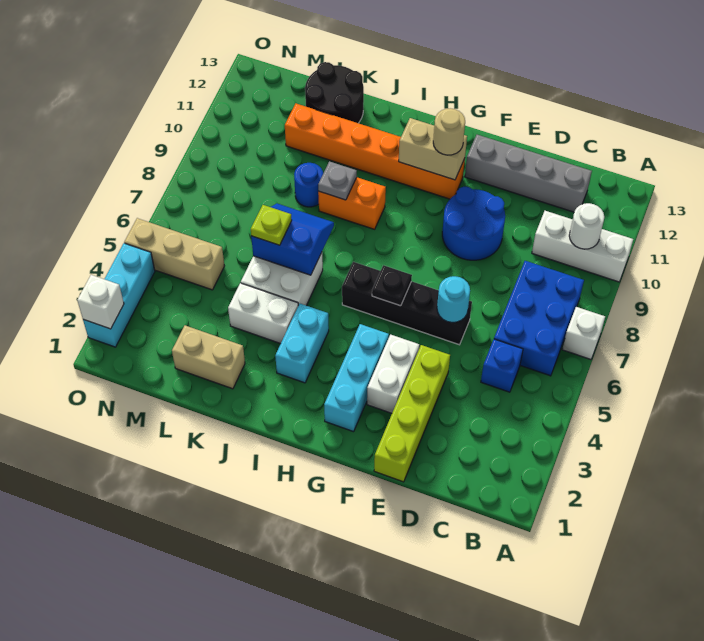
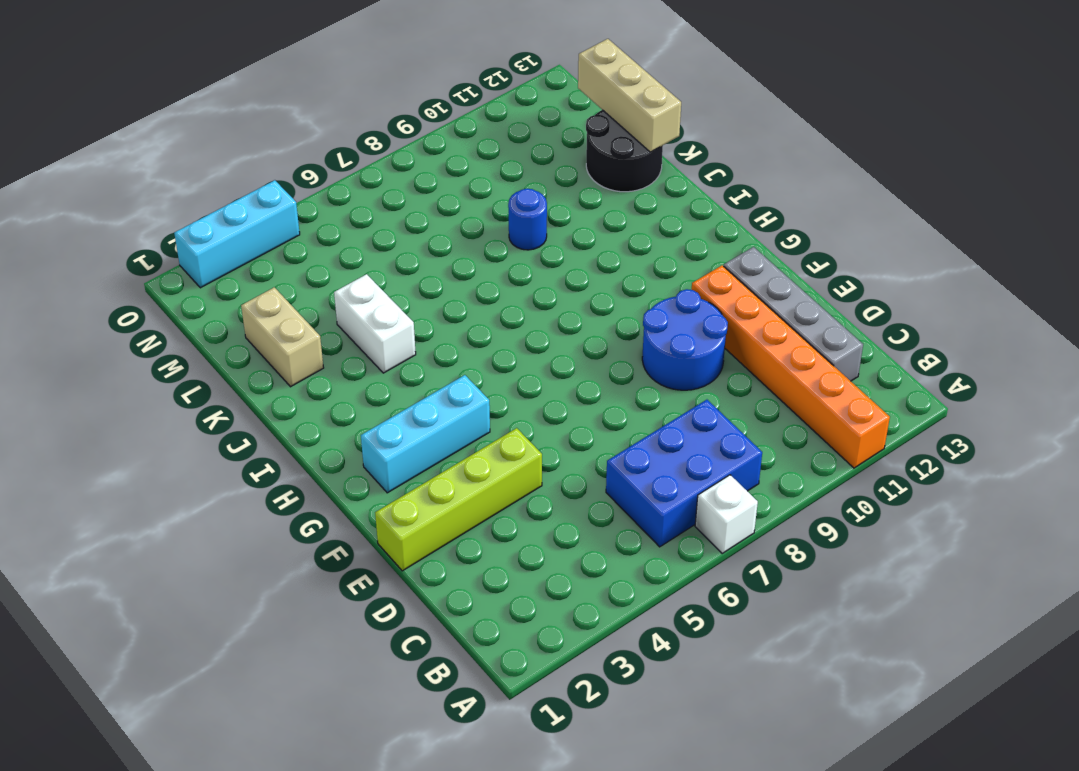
orange 1x6 brick [692,265,890,468] -> orange 1x6 brick moved to [285,103,465,199]
tan 1x3 brick [578,39,681,152] -> tan 1x3 brick moved to [124,218,224,290]
none -> white 1x3 brick [532,211,633,282]
none -> blue 1x1 brick [481,339,523,392]
none -> black 1x4 brick [342,262,472,345]

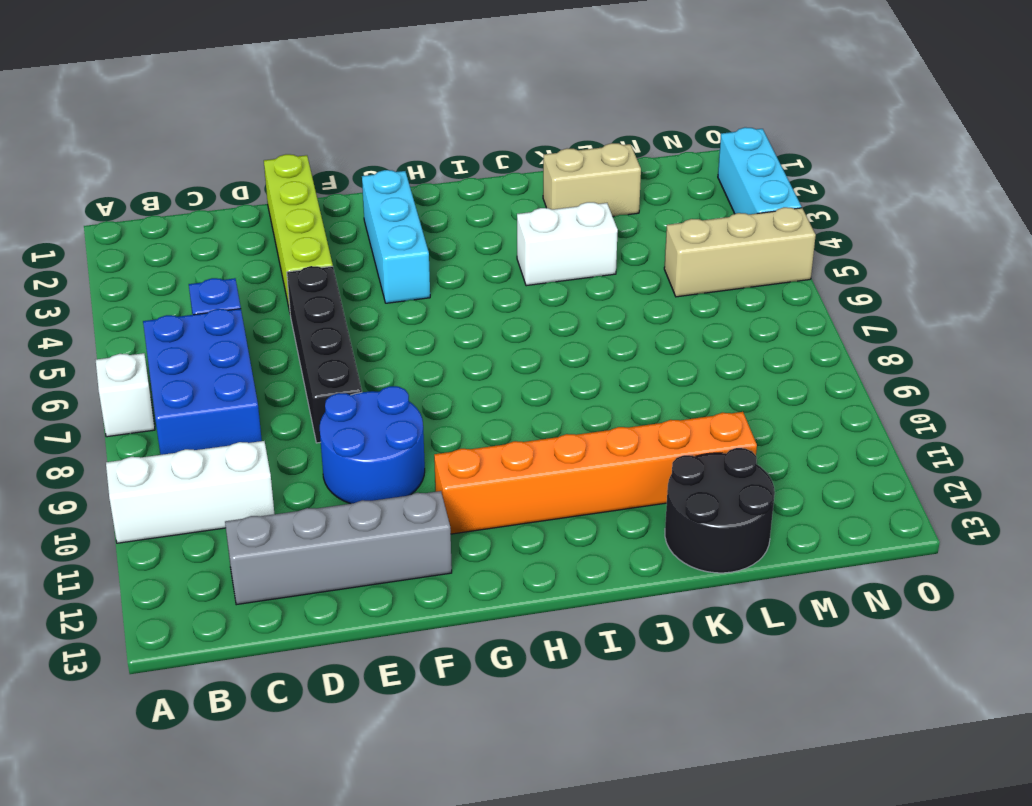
black 1x4 brick [287,266,362,443] -> black 1x4 brick turned to [342,262,472,345]
none -> white 1x2 brick [367,335,419,413]
none -> cyan 1x2 brick [275,304,329,383]
none -> orange 1x2 brick [318,177,386,229]

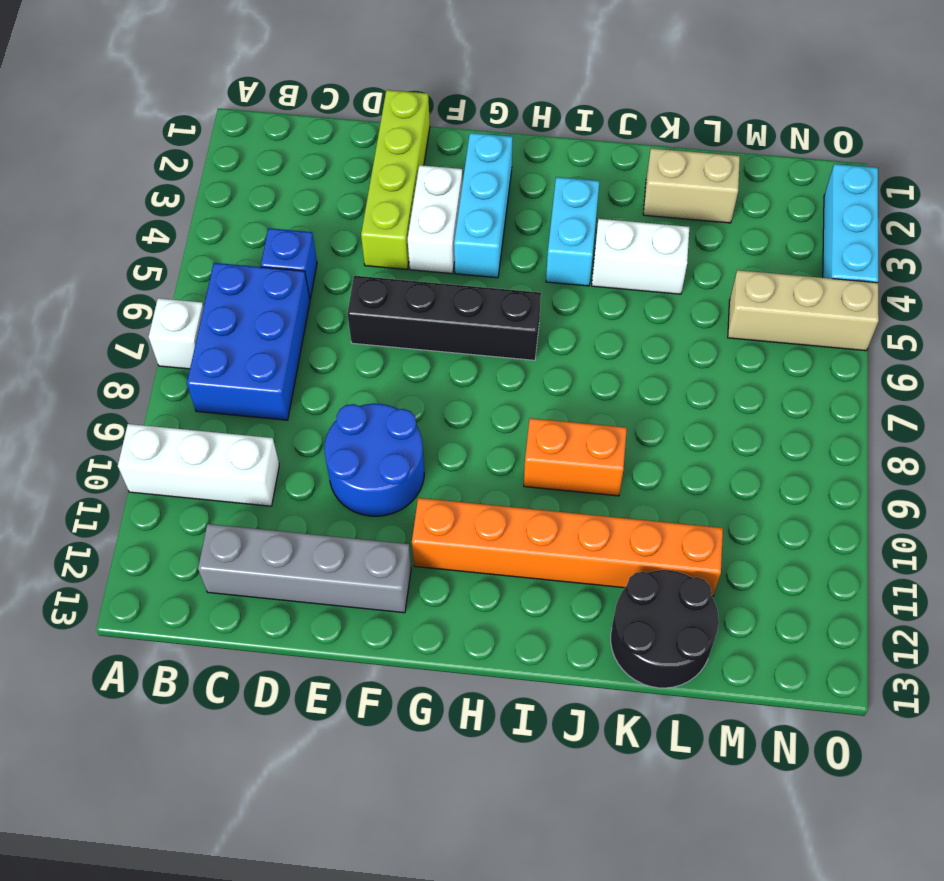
none -> white 2x2 brick [241,253,323,306]
none -> blue 1x1 round brick [294,163,323,207]
none -> white 1x1 round brick [569,203,604,249]

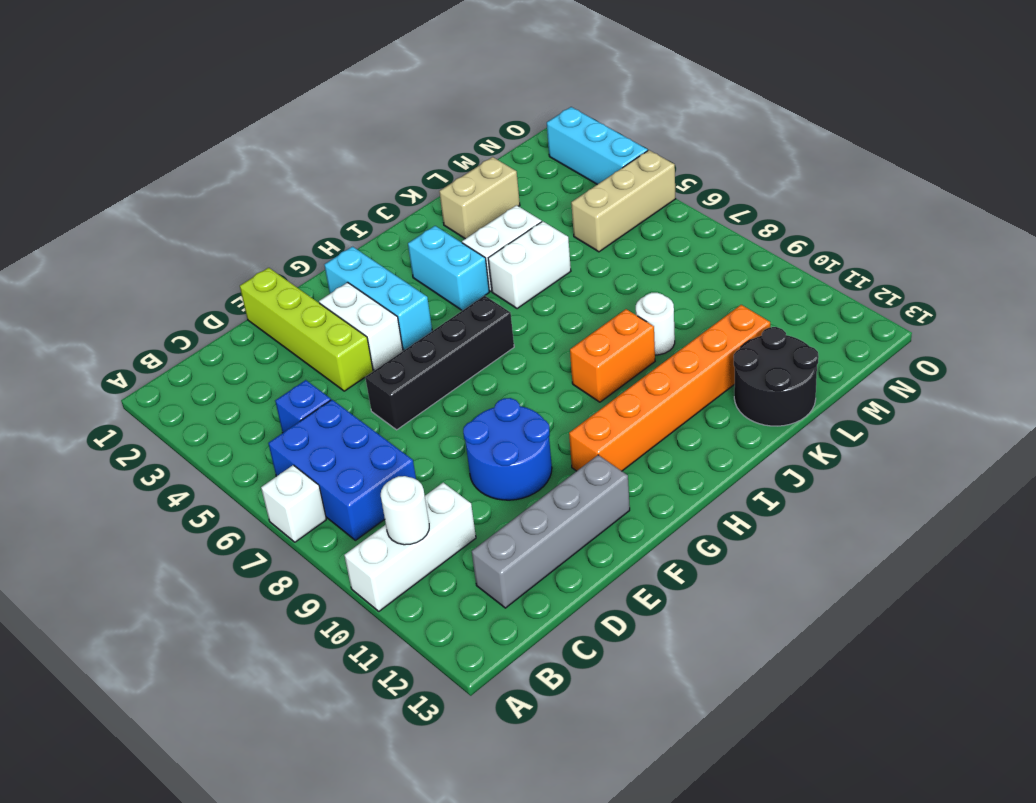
white 1x2 brick [488,221,571,309] -> white 2x2 brick [241,253,323,306]
white 1x1 round brick [636,293,675,355] -> blue 1x1 round brick [294,163,323,207]
none -> cyan 1x1 round brick [437,276,470,322]
none -> black 1x1 plate [372,265,412,306]
none -> tan 1x2 brick [399,118,467,180]

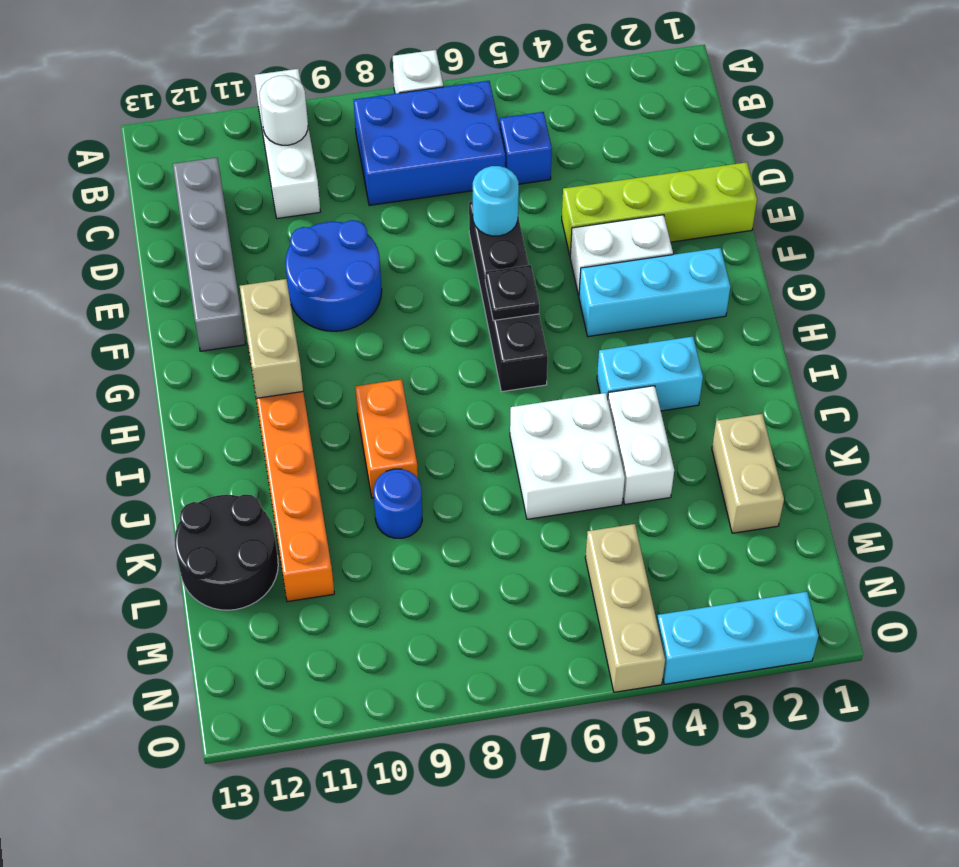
none -> blue 2x2 slope [251,204,334,275]
none -> grey 1x1 plate [318,161,357,200]
none -> white 1x1 brick [77,275,124,329]

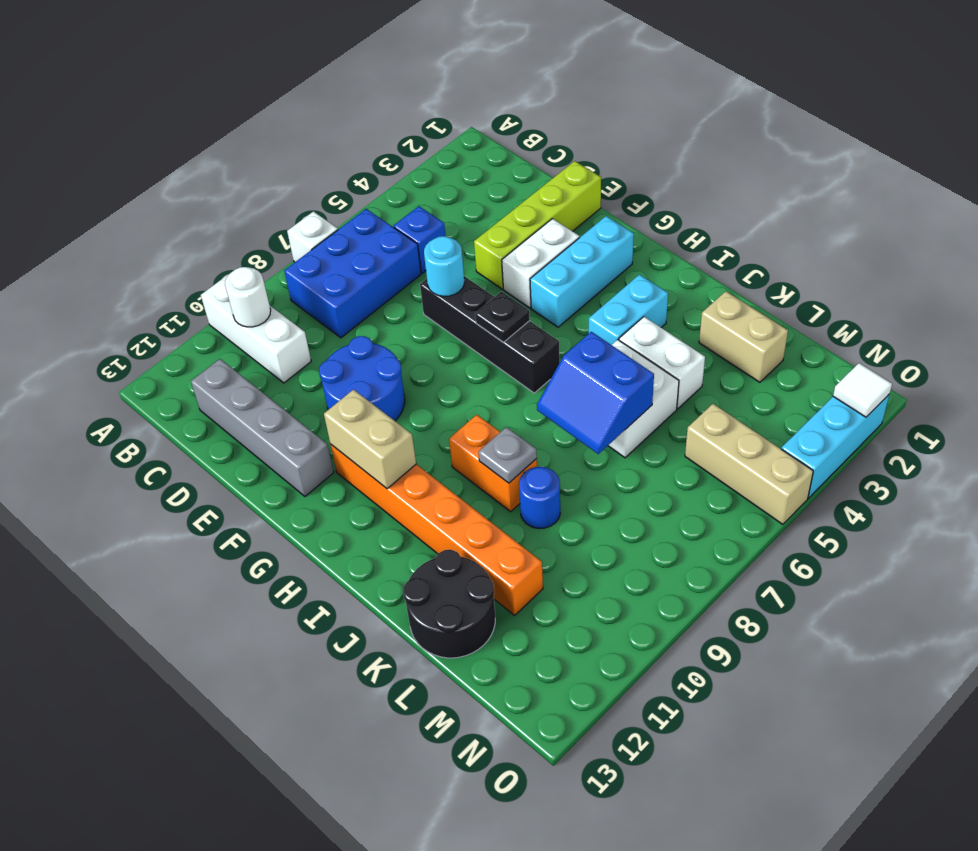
white 1x1 tile [833,363,892,417] -> white 1x1 brick [77,275,124,329]
none -> tan 1x1 round brick [433,108,465,155]
none -> lime 1x1 plate [251,205,292,245]

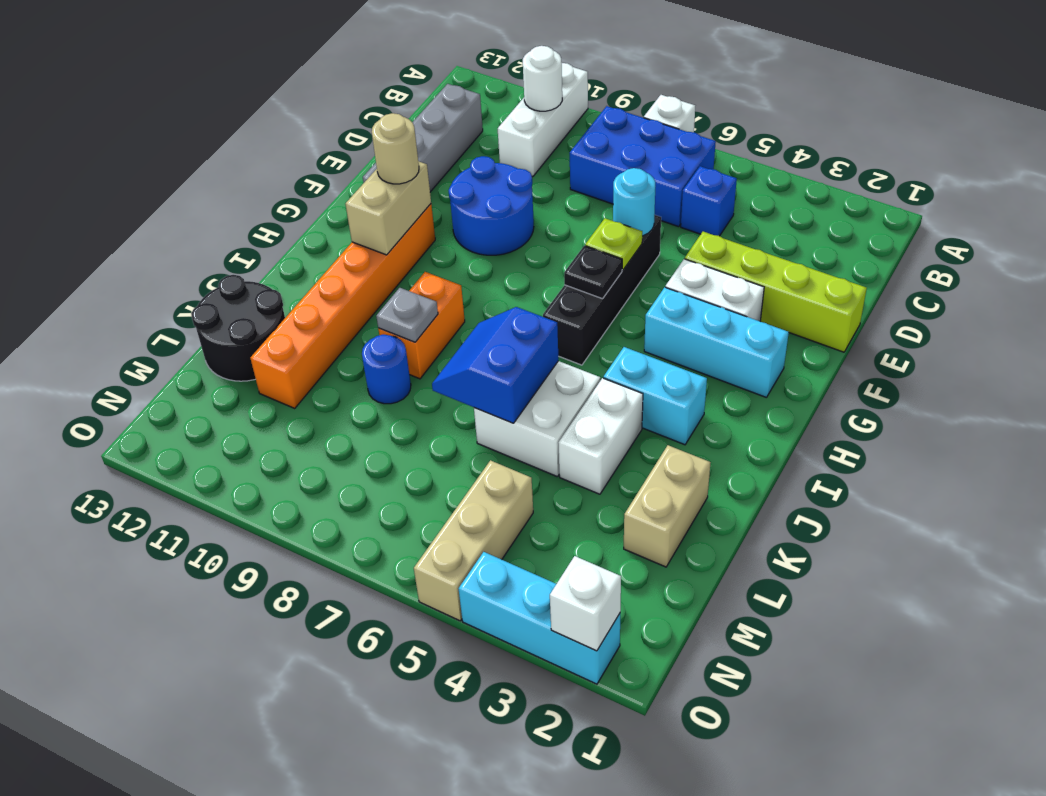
lime 1x1 plate [585,218,642,270] -> lime 1x1 plate moved to [251,205,292,245]

